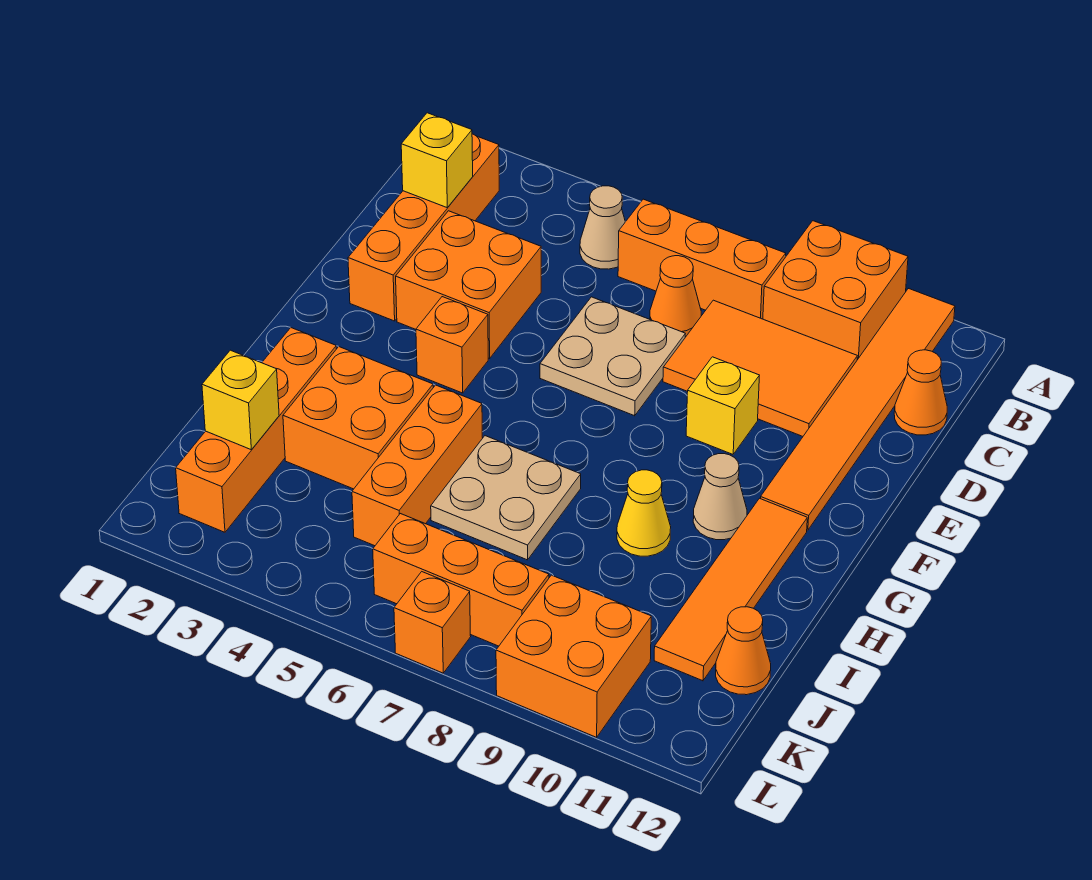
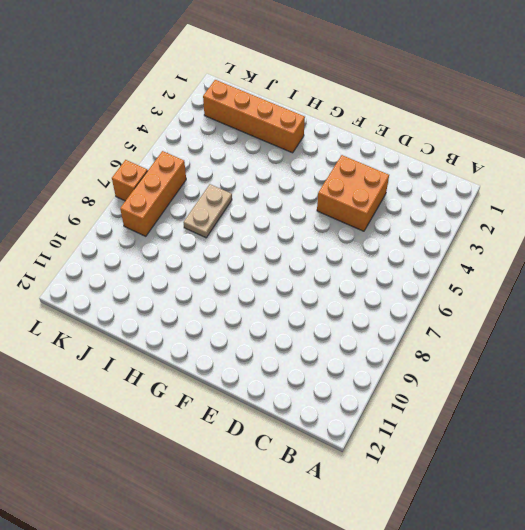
tan 1x2 plate [183,184,232,238] -> tan 2x2 plate [431,436,581,560]
none -> orange 2x2 brick [763,221,908,360]
none -> orange 1x6 tile [760,288,955,530]
none -> orange 1x4 brick [348,134,499,321]

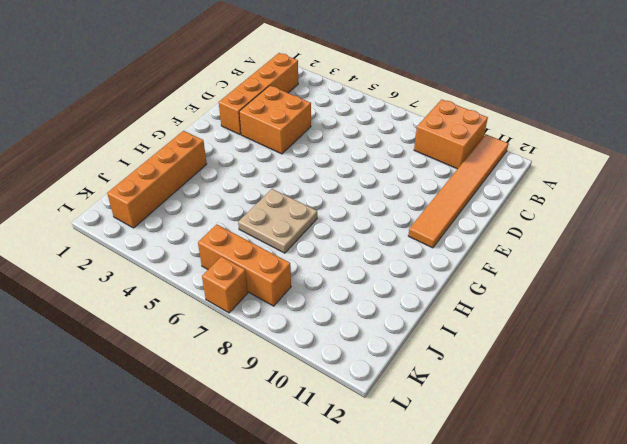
none -> tan 1x1 cone [580,186,626,269]
none -> orange 1x3 brick [618,199,786,319]
none -> orange 1x1 cone [650,256,701,337]

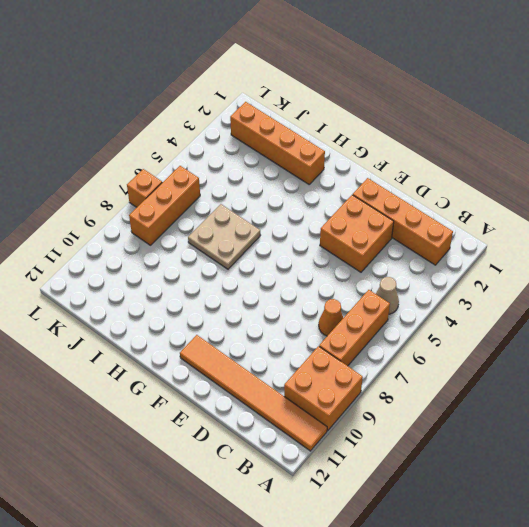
none -> orange 2x3 tile [663,300,857,436]
none -> orange 1x1 cone [894,350,947,435]
none -> tan 2x2 plate [540,297,685,416]

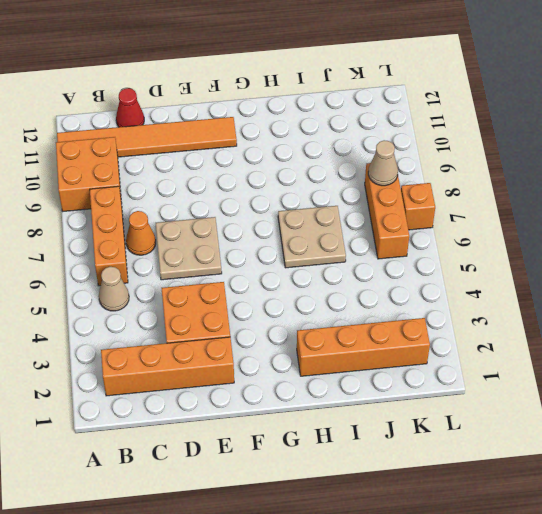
red 1x1 cone [116,88,144,127] -> orange 1x1 cone [894,350,947,435]
tan 1x1 cone [368,140,398,186] -> tan 1x1 cone moved to [693,454,747,540]
none -> orange 2x3 tile [663,300,857,436]
none -> yellow 1x1 brick [686,357,759,454]
none -> orange 1x1 brick [416,297,488,393]

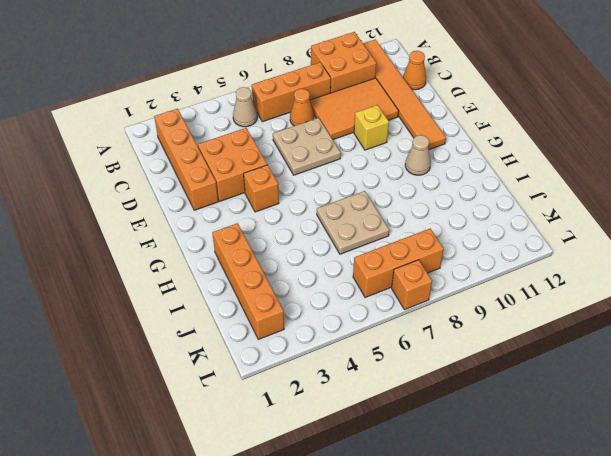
none -> orange 1x4 tile [654,498,807,681]
none -> orange 2x2 brick [283,347,433,489]
none -> orange 1x3 brick [352,385,482,546]

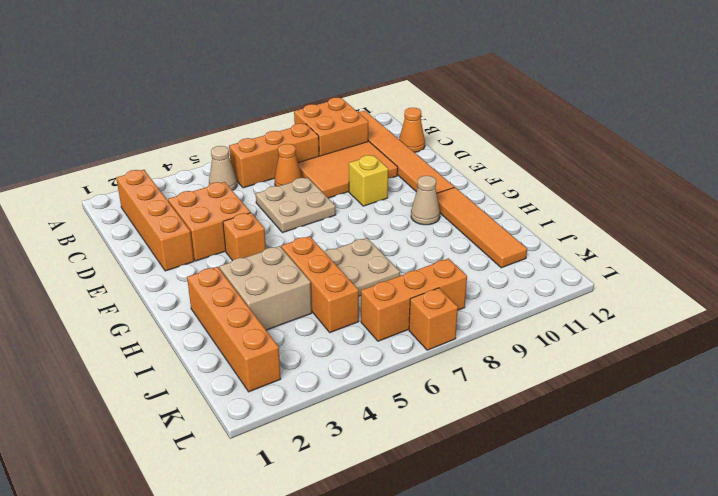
tan 2x2 brick [219,246,312,330] -> orange 2x2 brick [283,347,433,489]
none -> yellow 1x1 cone [617,470,671,556]
none -> orange 1x1 cone [716,607,771,695]
none -> orange 2x2 brick [496,575,651,737]

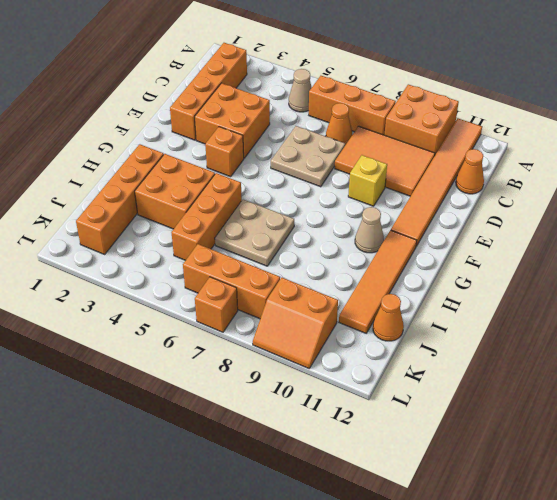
orange 2x2 slope [253,278,338,368] -> orange 2x2 brick [496,575,651,737]
none -> yellow 1x1 cone [617,470,671,556]
none -> yellow 1x1 brick [401,113,473,208]
none -> yellow 1x1 brick [202,350,279,450]

